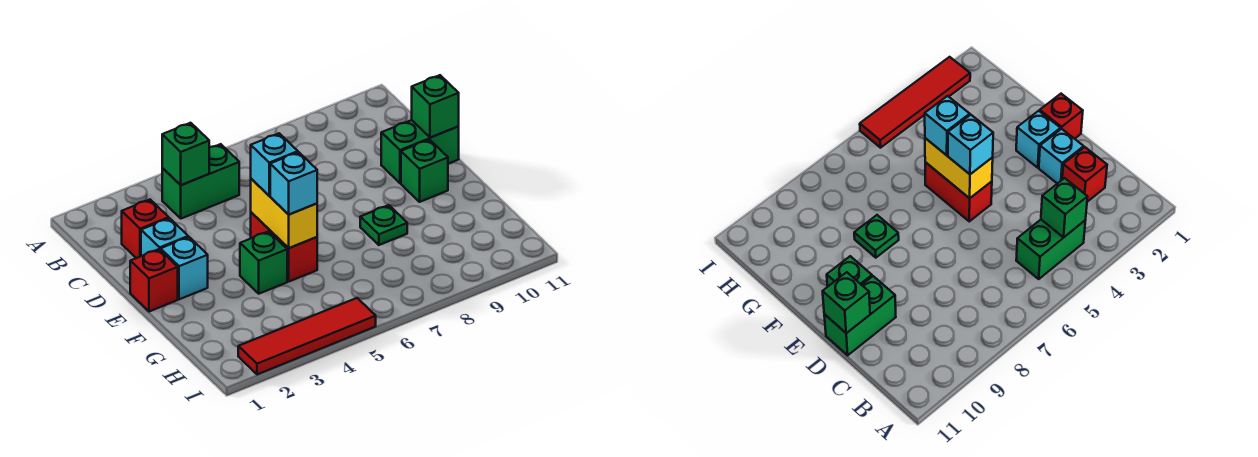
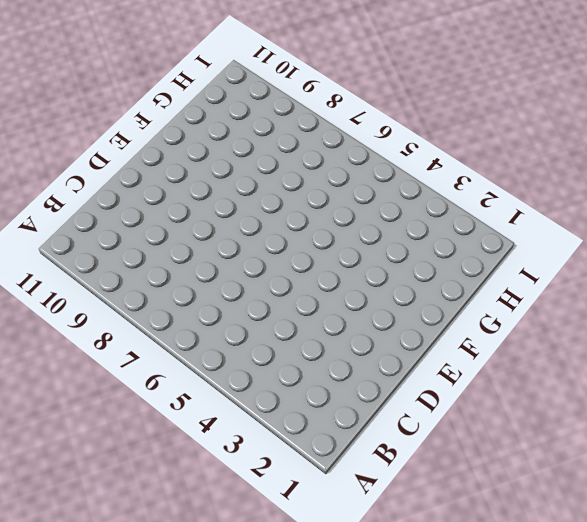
none -> green 1x2 brick [162,144,239,219]
none -> red 1x1 brick [122,200,169,258]
none -> cyan 1x1 brick [141,218,188,256]

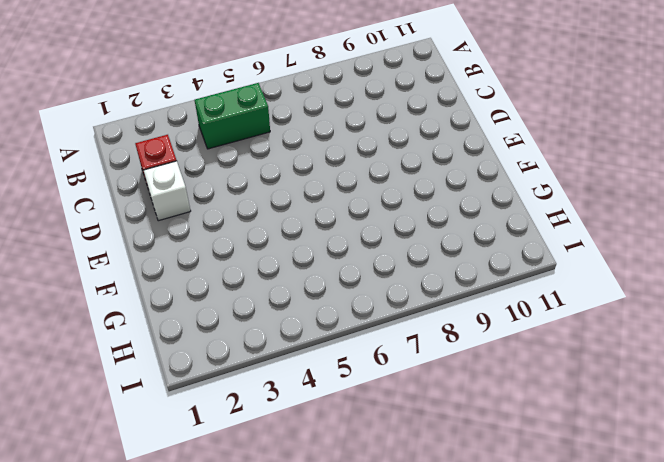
white 1x1 brick [144,161,191,221] -> cyan 1x1 brick [141,218,188,256]
none -> green 1x2 brick [381,120,459,183]
none -> red 1x1 brick [130,249,178,312]
none -> cyan 1x1 brick [161,237,208,299]

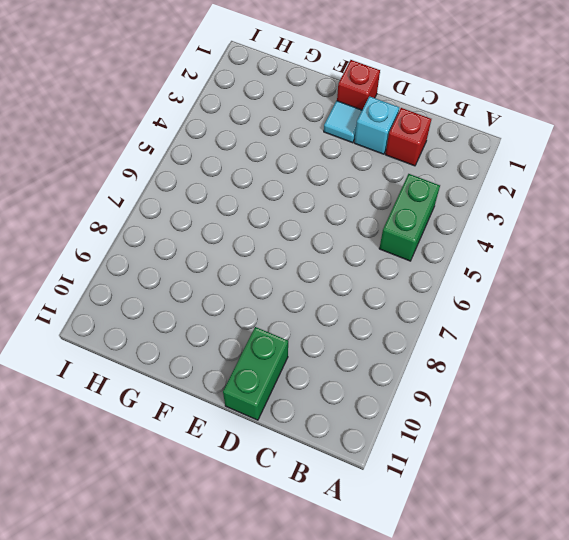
cyan 1x1 tile [324,101,362,143] -> cyan 1x1 brick [161,237,208,299]
none -> red 1x2 brick [251,212,317,281]
none -> green 1x1 brick [401,140,448,202]
none -> green 1x1 brick [240,231,287,294]

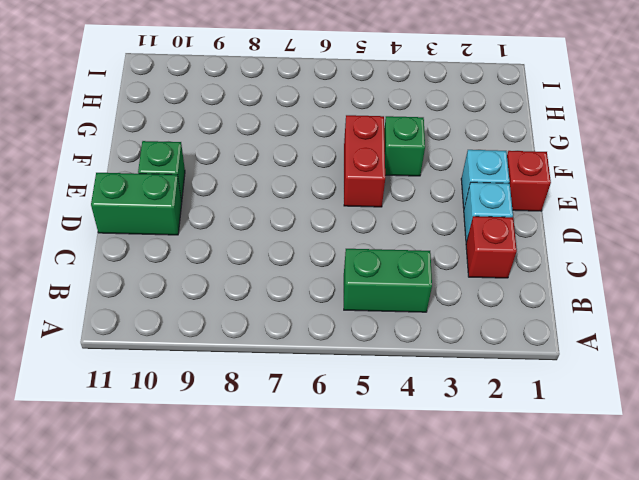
none -> green 1x1 plate [360,205,407,245]
none -> red 1x4 tile [238,298,376,374]
none -> green 1x1 brick [162,123,209,185]

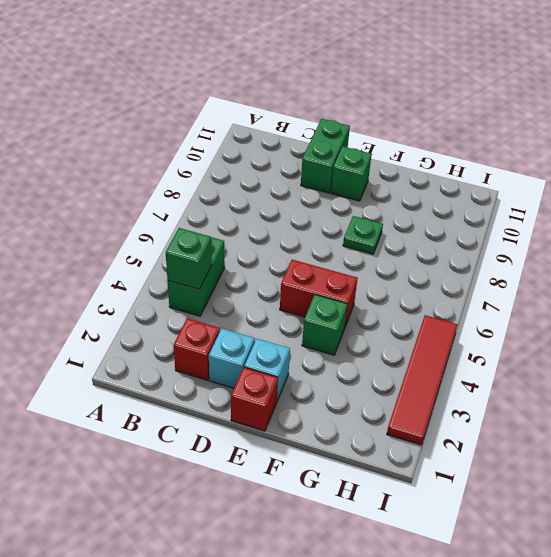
none -> green 1x1 brick [412,75,459,138]
none -> yellow 1x2 brick [251,179,317,248]
none -> cyan 1x1 brick [251,133,298,196]

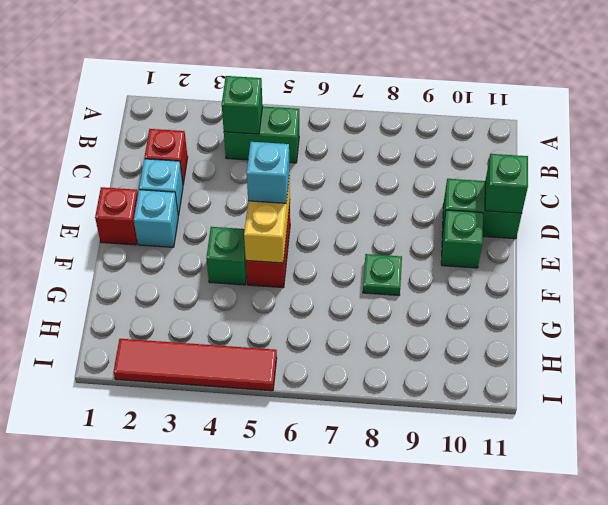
none -> cyan 1x1 brick [270,152,317,215]

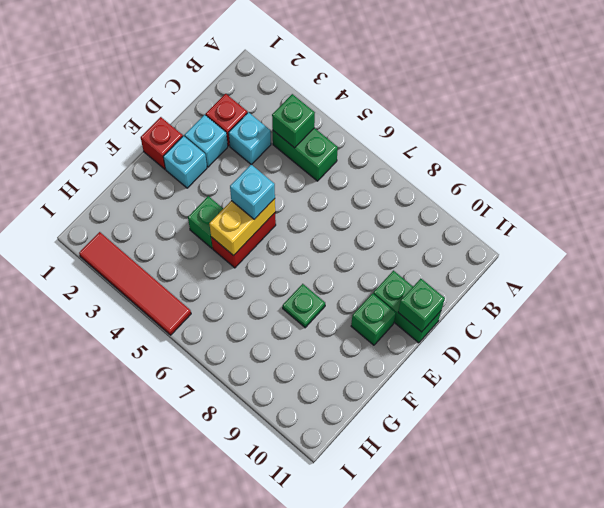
cyan 1x1 brick [229,112,271,165] -> cyan 1x1 brick moved to [270,152,317,215]

